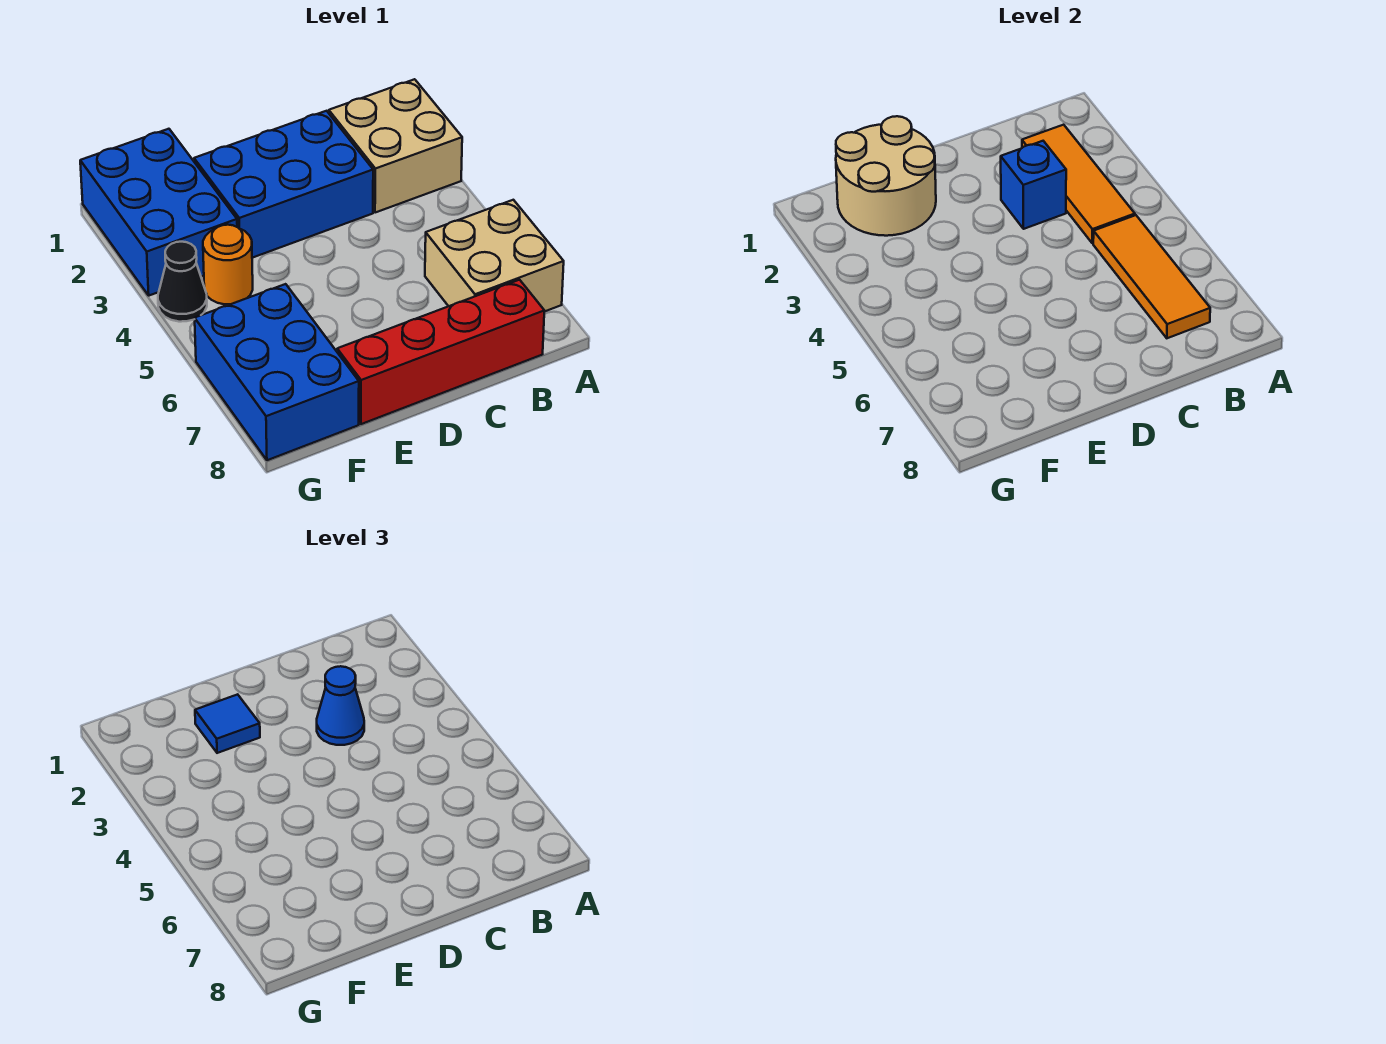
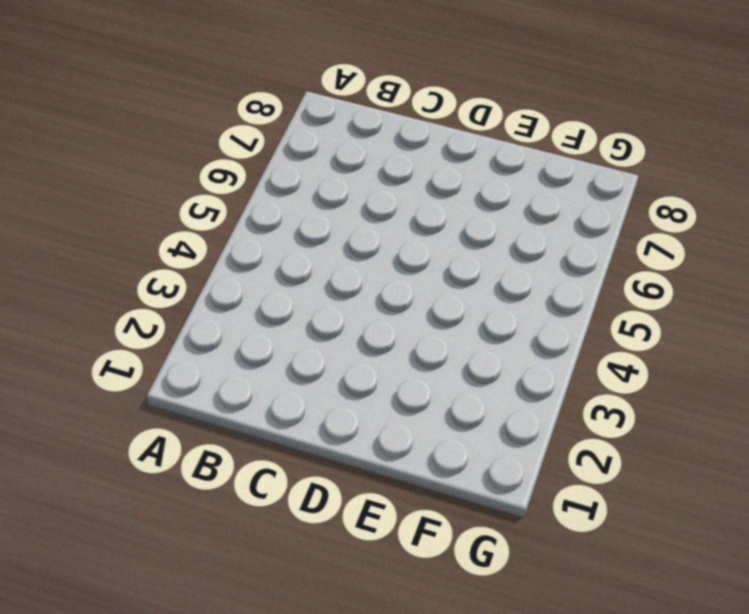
none -> tan 2x2 brick [329,79,462,213]
none -> tan 2x2 brick [425,200,564,312]
none -> red 1x4 brick [337,280,544,424]

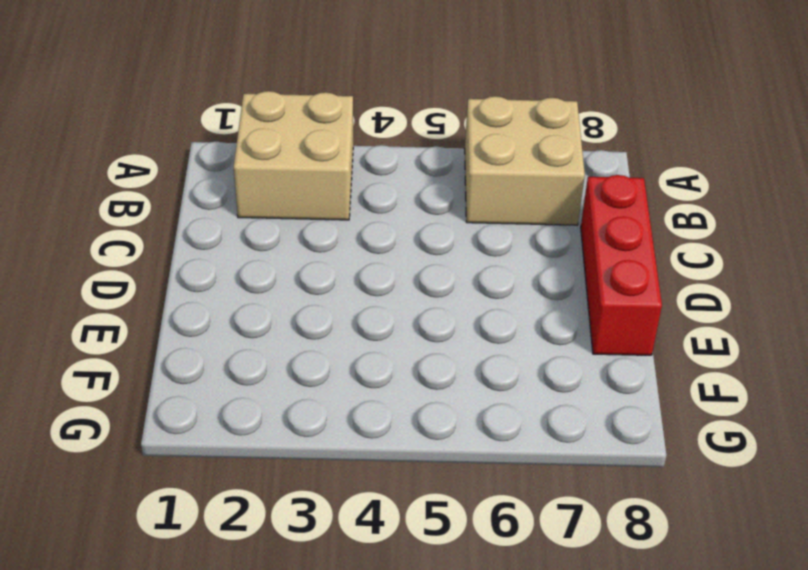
red 1x3 brick [581,175,662,355] -> red 1x4 brick [337,280,544,424]
none -> blue 2x3 brick [194,111,373,258]
none -> blue 2x3 brick [80,129,237,296]
none -> orange 1x1 round brick [203,225,253,304]

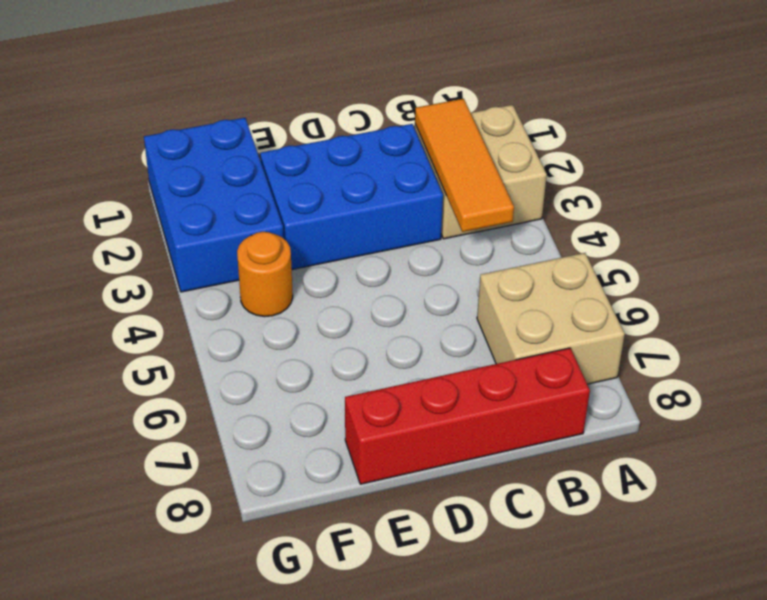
none -> blue 2x3 brick [195,284,359,460]
none -> black 1x1 cone [158,242,207,322]
none -> orange 1x3 tile [1093,215,1210,338]

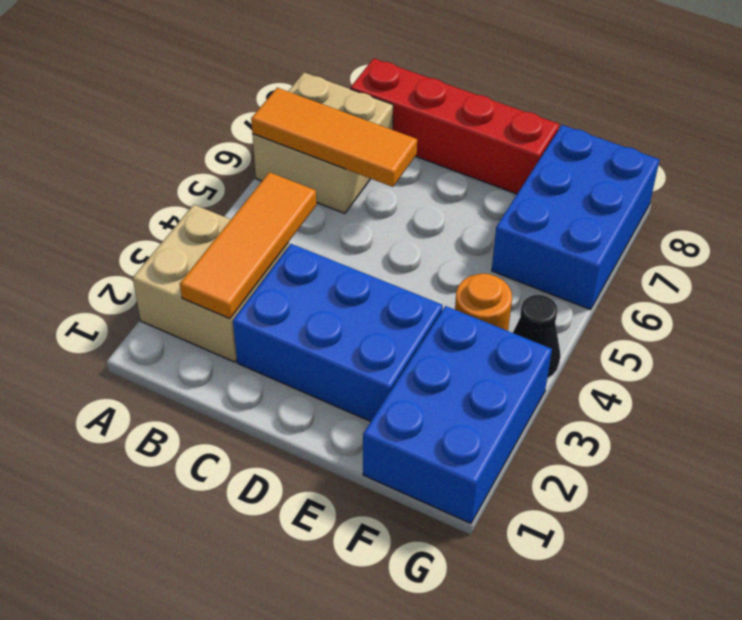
orange 1x3 tile [251,88,417,187] -> orange 1x3 tile turned to [1093,215,1210,338]
none -> blue 1x1 brick [1001,141,1066,229]
none -> tan 2x2 round brick [836,116,936,236]
none -> blue 1x1 cone [317,666,364,745]

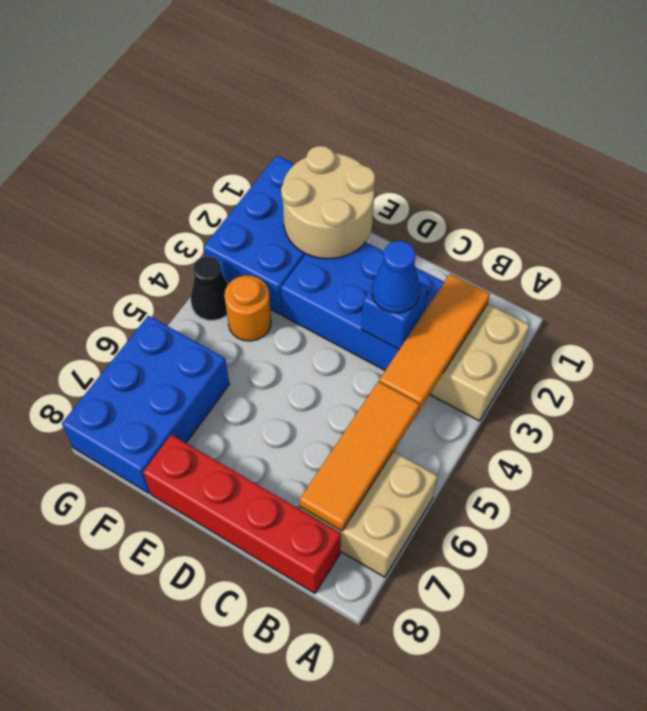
none -> blue 1x1 tile [195,694,260,753]

